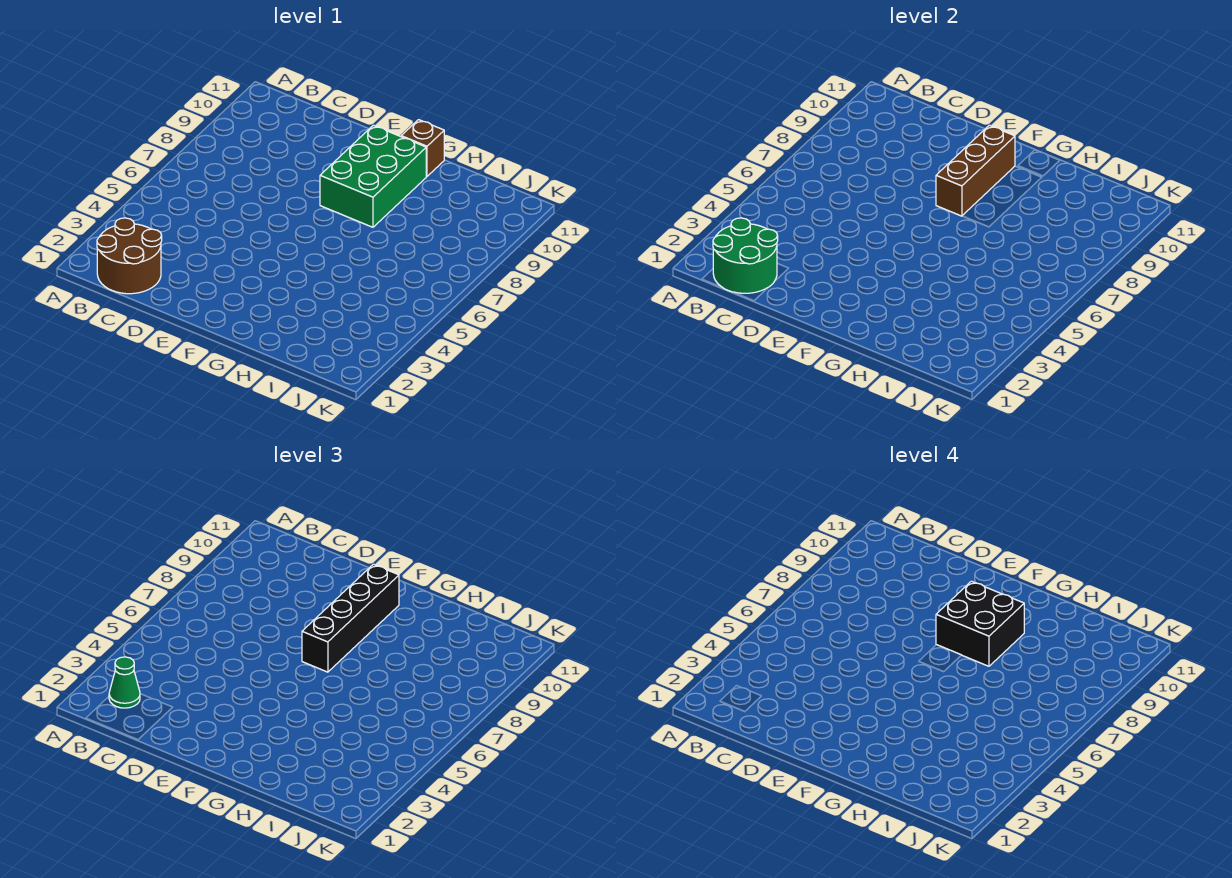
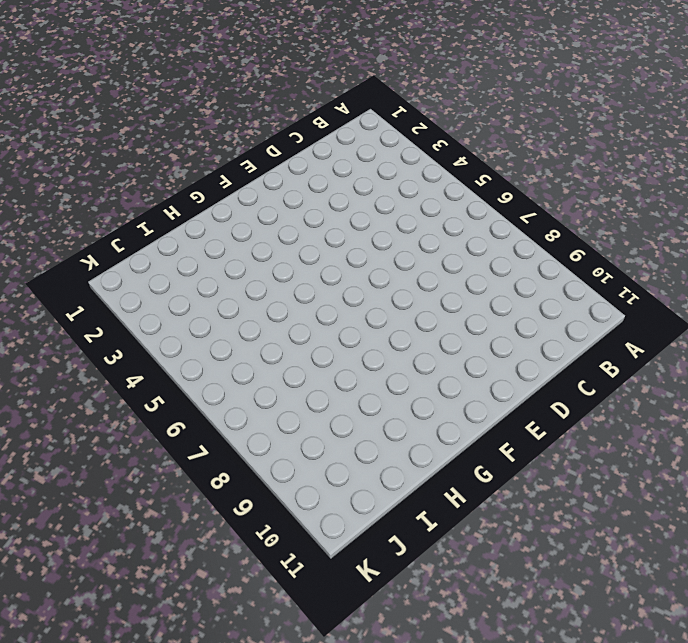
none -> brown 2x2 round brick [97,218,162,294]
none -> green 2x3 brick [320,125,426,227]

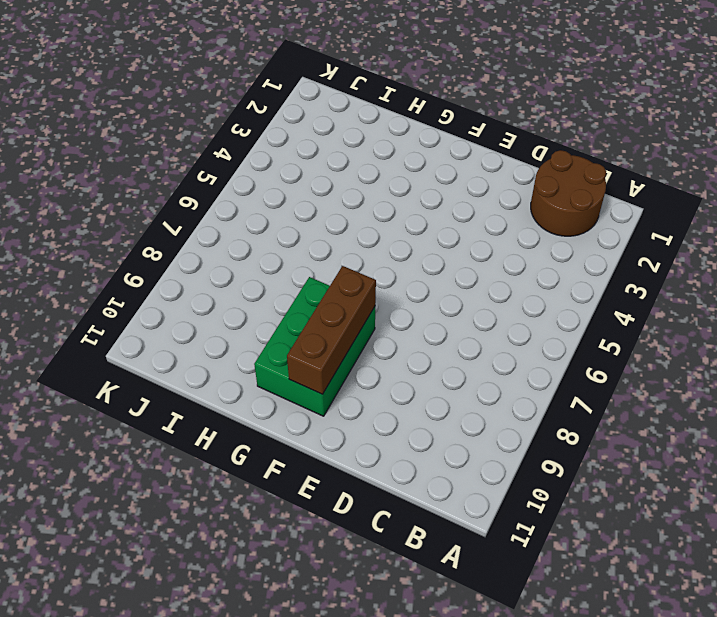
none -> brown 1x1 brick [401,120,444,176]
none -> green 2x2 round brick [713,218,778,293]

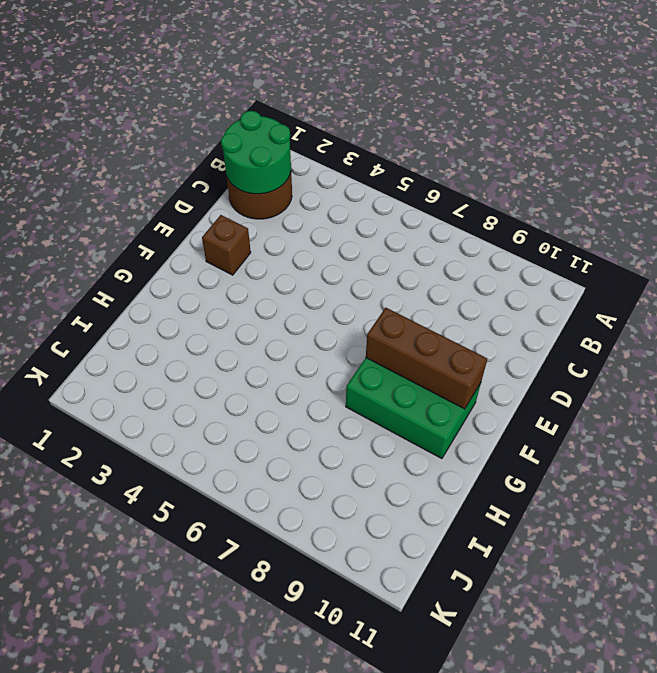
brown 1x1 brick [202,215,251,275] -> brown 1x1 brick moved to [401,120,444,176]
none -> green 1x1 cone [109,657,140,708]
none -> black 1x4 brick [302,564,399,672]

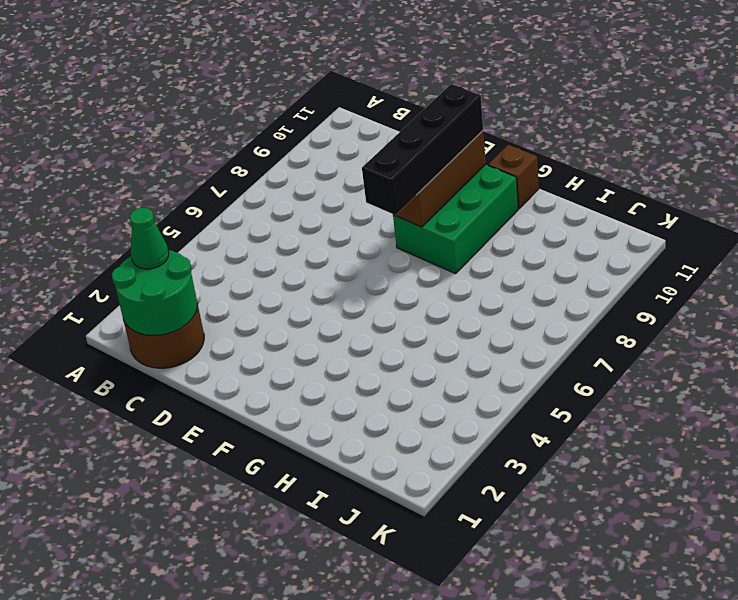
none -> black 2x2 brick [936,581,1024,666]

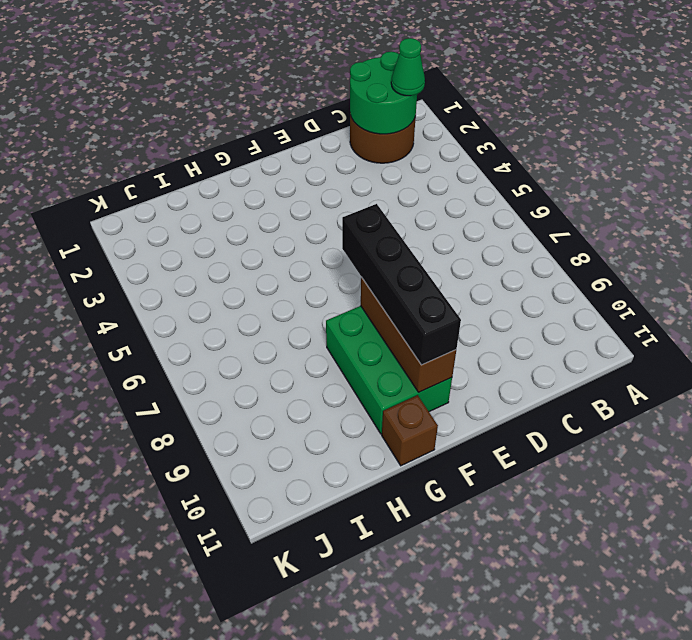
none -> black 2x2 brick [936,581,1024,666]

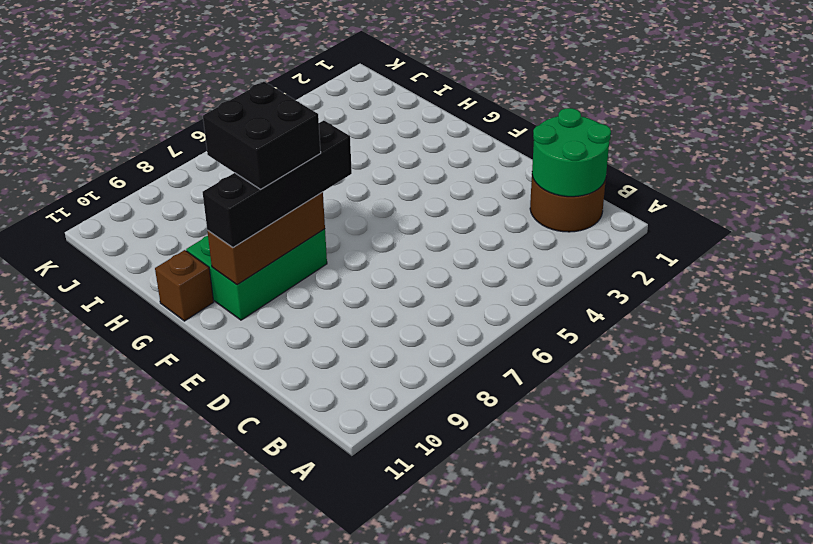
none -> green 1x1 cone [109,657,140,708]

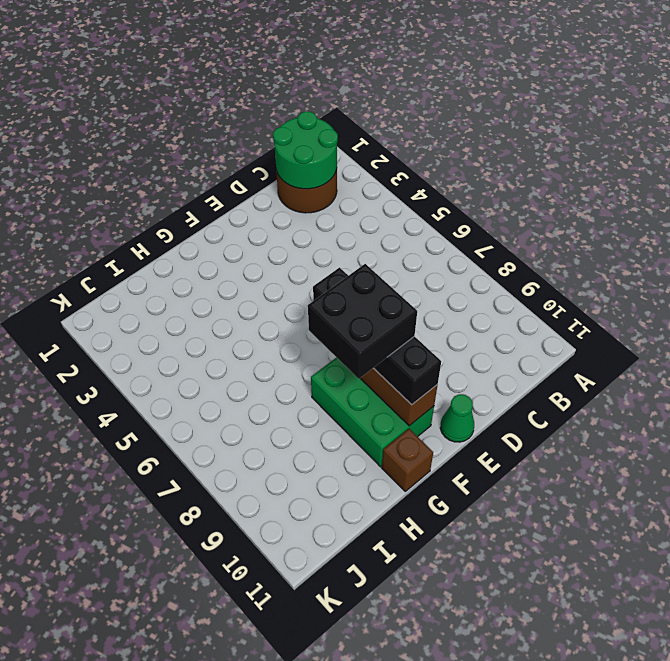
green 1x1 cone [440,394,474,442] -> green 1x1 cone moved to [109,657,140,708]

